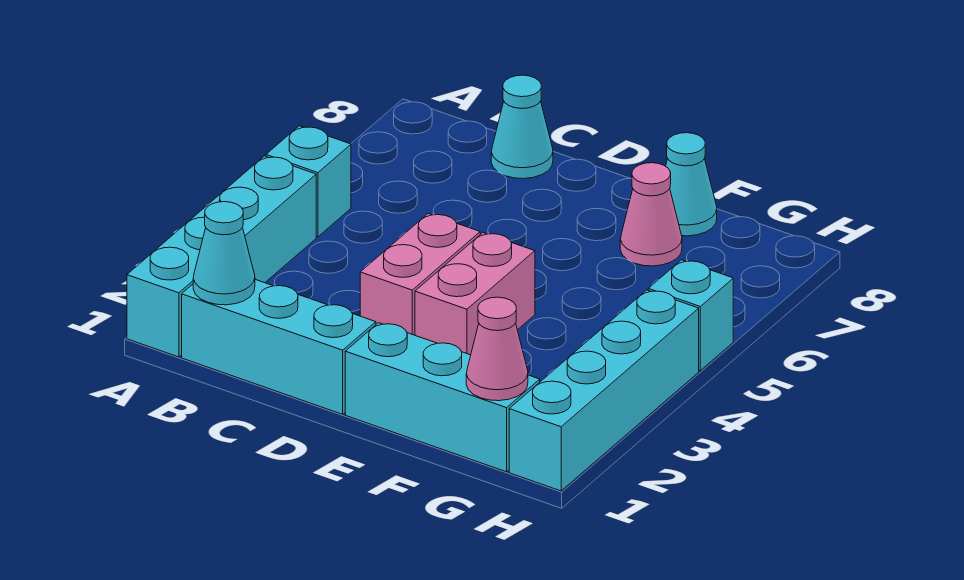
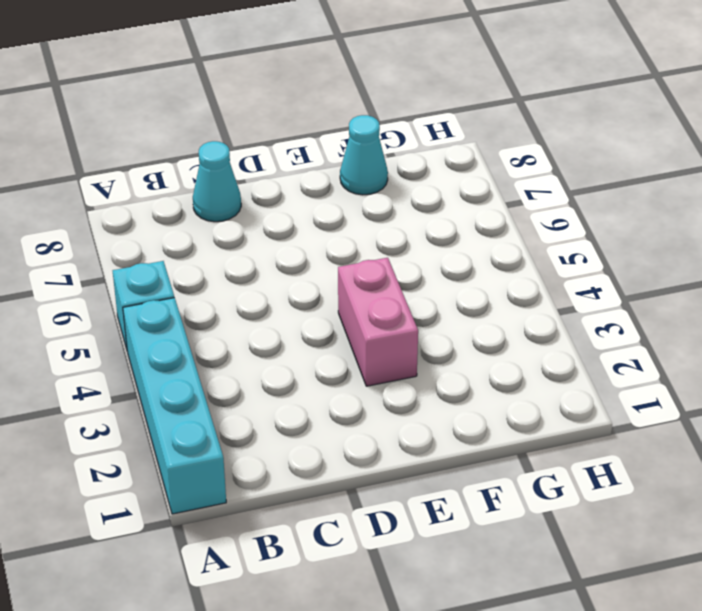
none -> cyan 1x3 brick [182,280,376,414]
none -> pink 1x2 brick [360,213,480,335]
none -> cyan 1x3 brick [345,323,540,472]

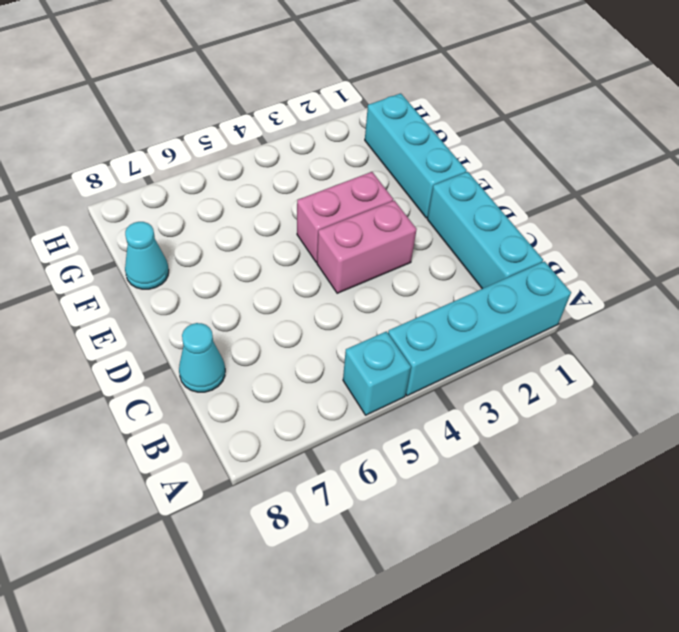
none -> pink 1x1 cone [620,163,682,266]
none -> cyan 1x4 brick [509,290,699,491]
none -> cyan 1x1 brick [648,260,733,371]

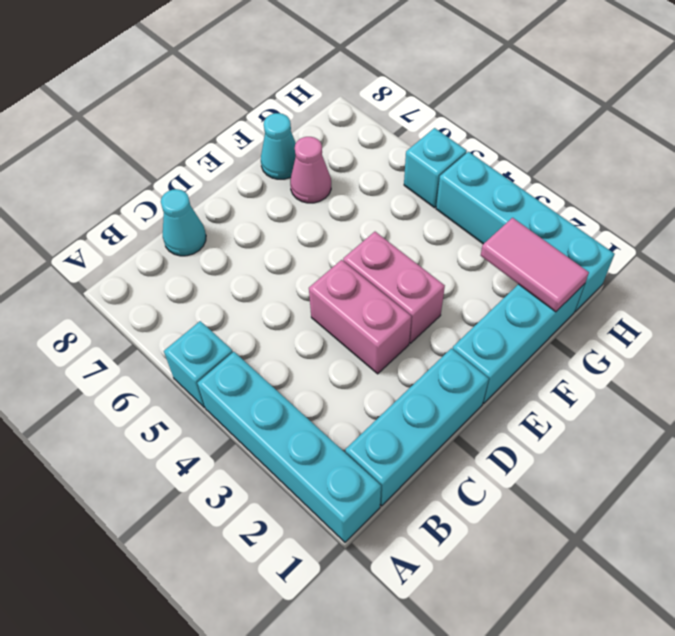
pink 1x2 tile [481,218,589,312] -> pink 1x1 cone [466,297,528,401]
none -> cyan 1x1 cone [193,202,255,305]

